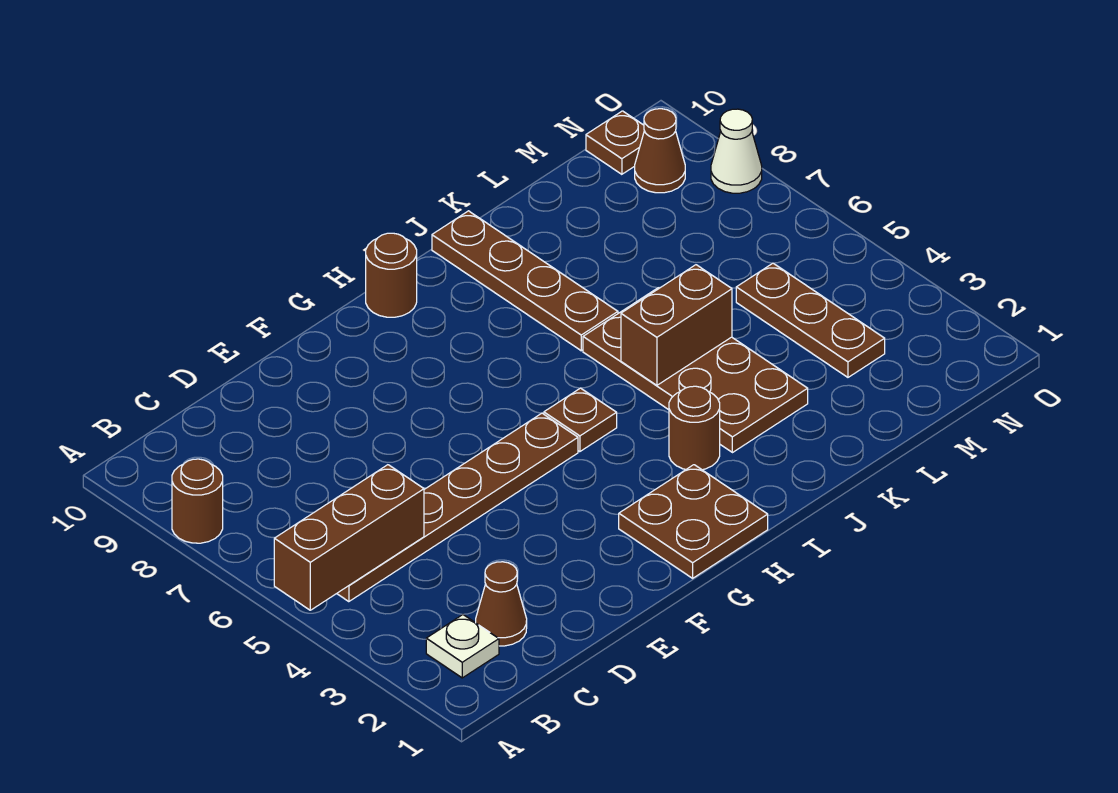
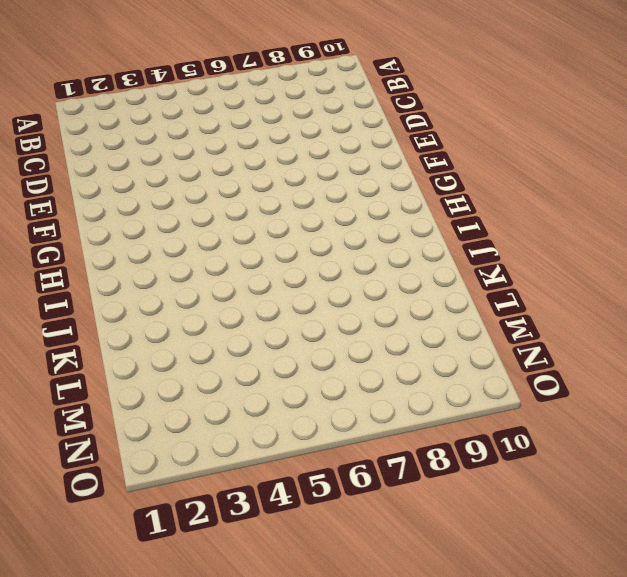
none -> brown 1x1 round brick [172,459,223,543]
none -> white 1x1 plate [426,615,499,678]
none -> brown 1x6 plate [337,413,578,602]

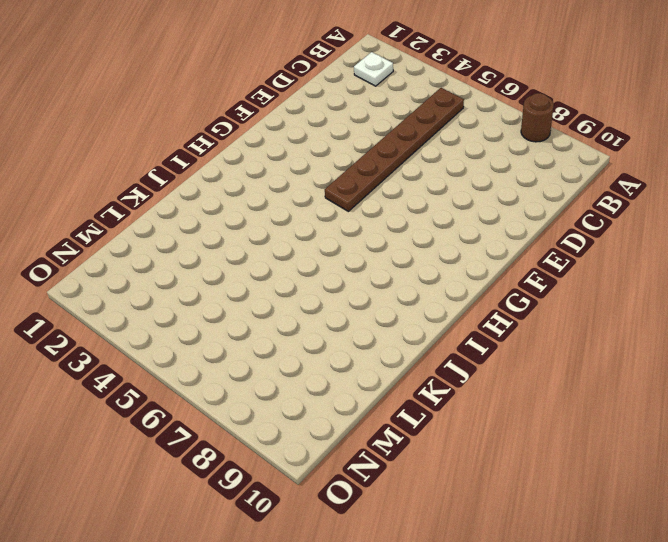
none -> brown 1x1 cone [476,562,527,646]
none -> brown 2x2 plate [619,465,768,578]
none -> brown 1x1 plate [544,388,617,452]

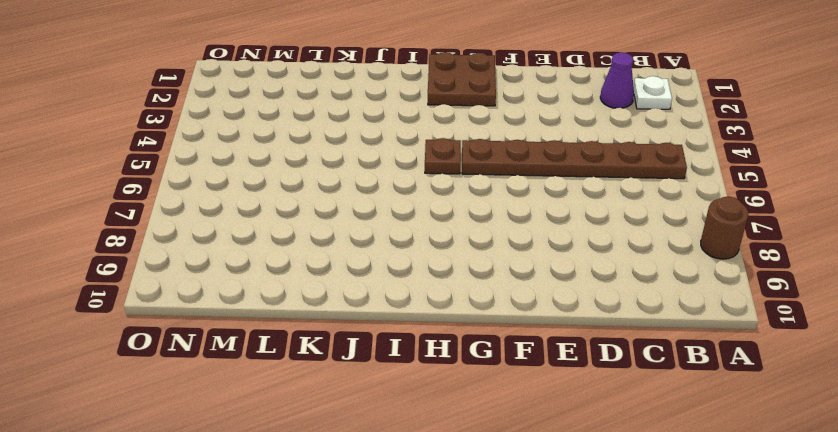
purple 1x1 cone [600,52,634,108] -> brown 1x1 cone [476,562,527,646]
none -> brown 1x1 round brick [366,233,417,317]
none -> brown 1x1 round brick [669,386,720,470]
none -> brown 2x4 plate [583,288,808,453]

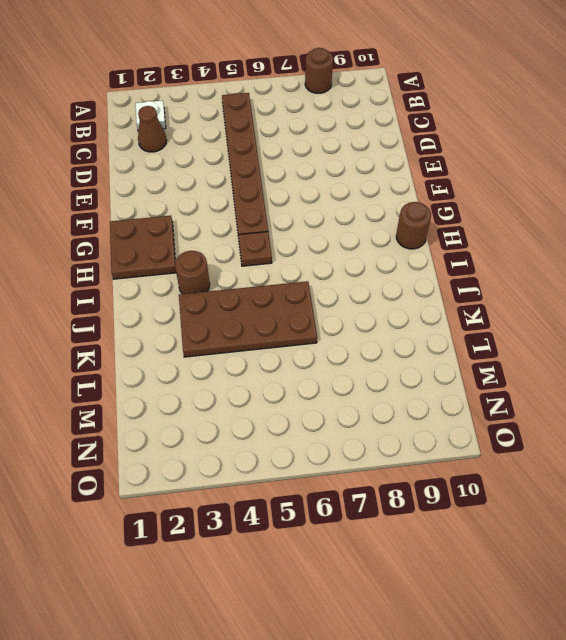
none -> brown 1x4 plate [432,211,618,351]
none -> brown 1x3 plate [736,263,885,377]
none -> brown 1x1 cone [635,109,685,193]

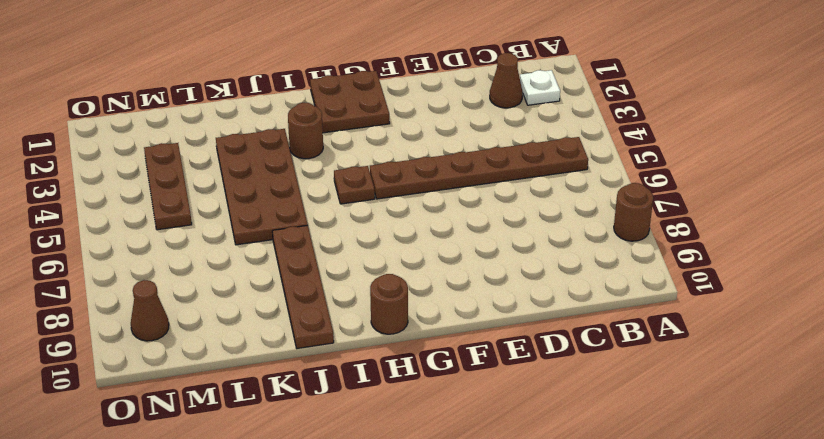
none -> brown 1x1 plate [586,111,644,174]
none -> white 1x1 cone [711,109,762,193]
none -> brown 1x3 brick [274,465,424,610]

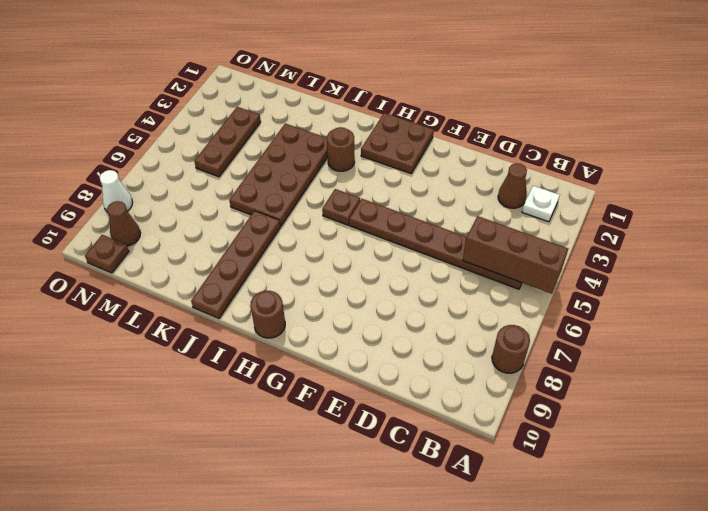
none -> brown 1x2 brick [621,265,732,385]

